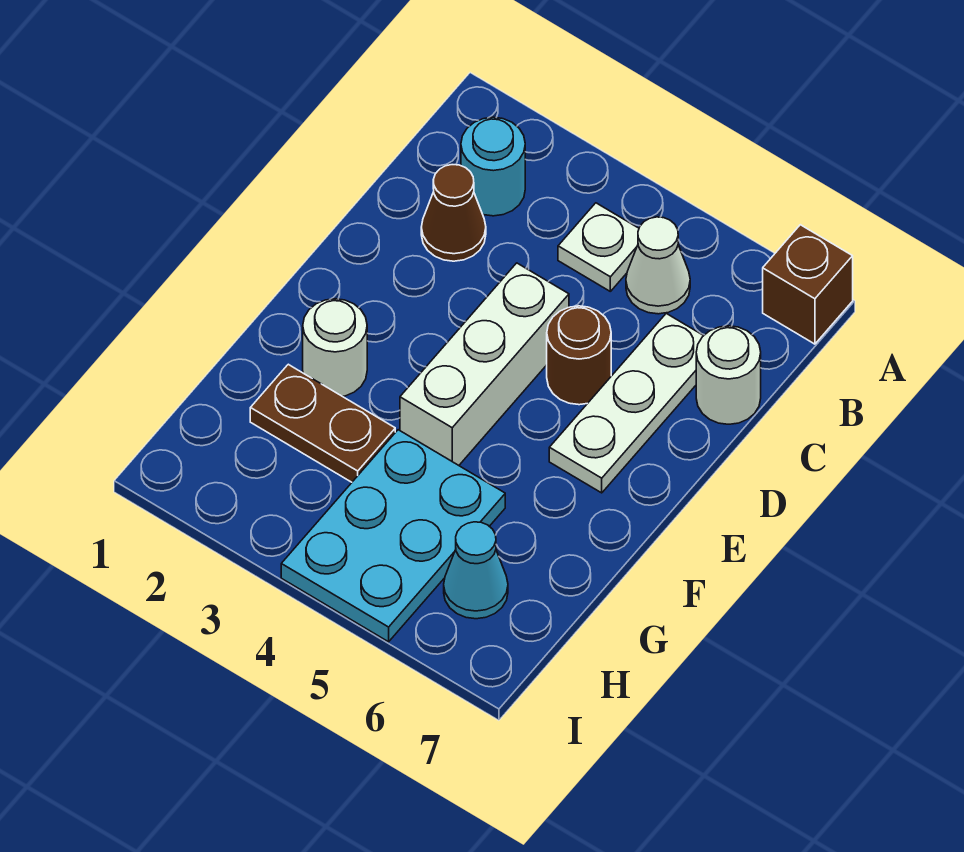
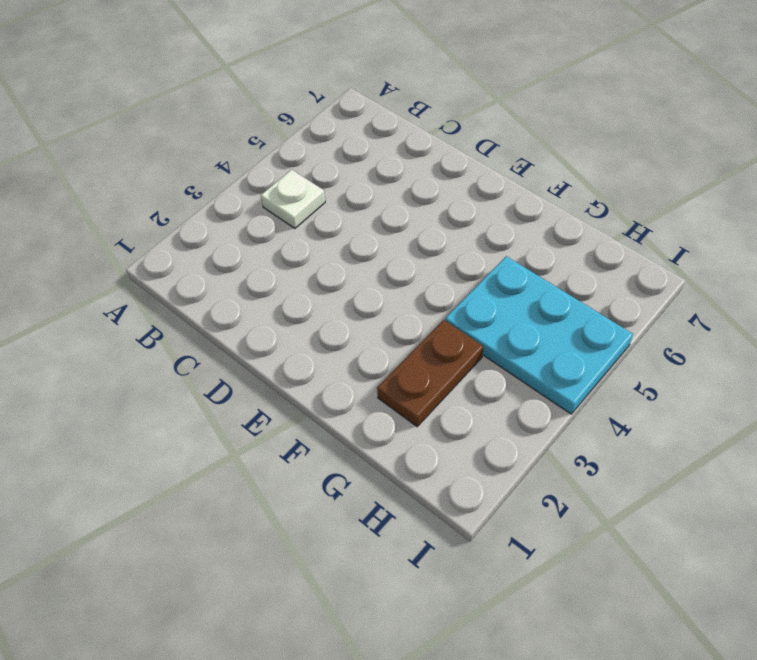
none -> brown 1x1 brick [763,225,853,344]
none -> cyan 1x1 round brick [461,117,525,216]
none -> white 1x1 cone [626,217,690,314]

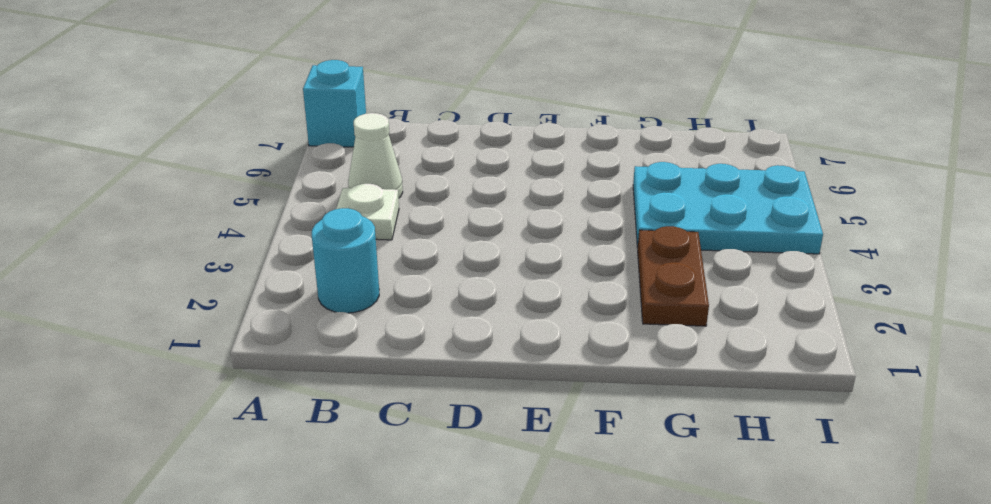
cyan 1x1 brick [303,60,366,147] -> brown 1x1 brick [763,225,853,344]
none -> brown 1x1 cone [421,165,486,261]
none -> white 1x3 plate [549,313,704,493]
none -> white 1x1 round brick [696,326,761,424]

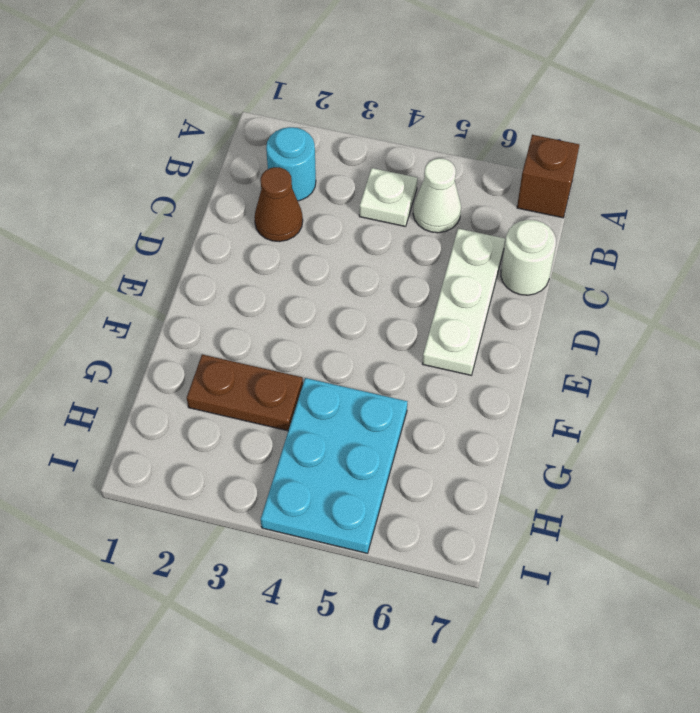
none -> white 1x3 brick [400,263,569,465]
none -> brown 1x1 round brick [547,306,611,405]
none -> white 1x1 round brick [303,299,367,396]

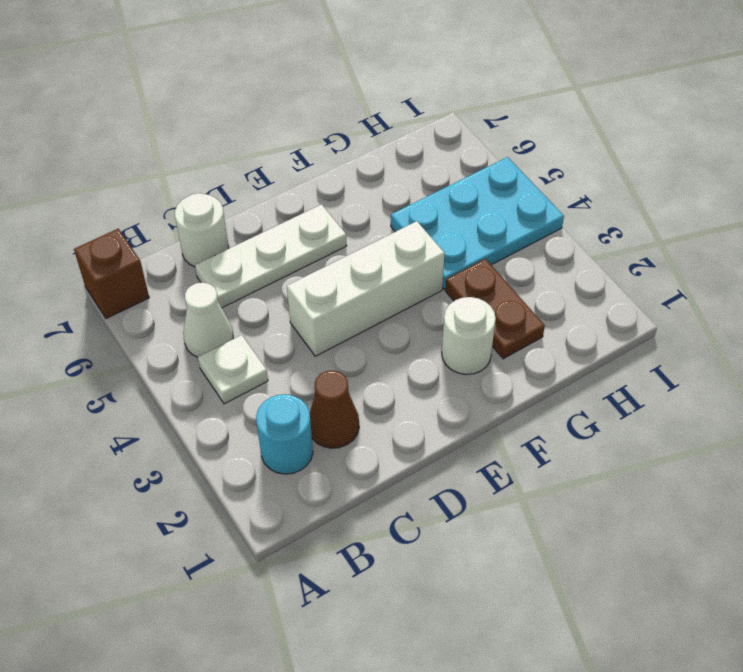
none -> brown 1x1 round brick [547,306,611,405]
none -> cyan 1x1 cone [444,522,508,619]

